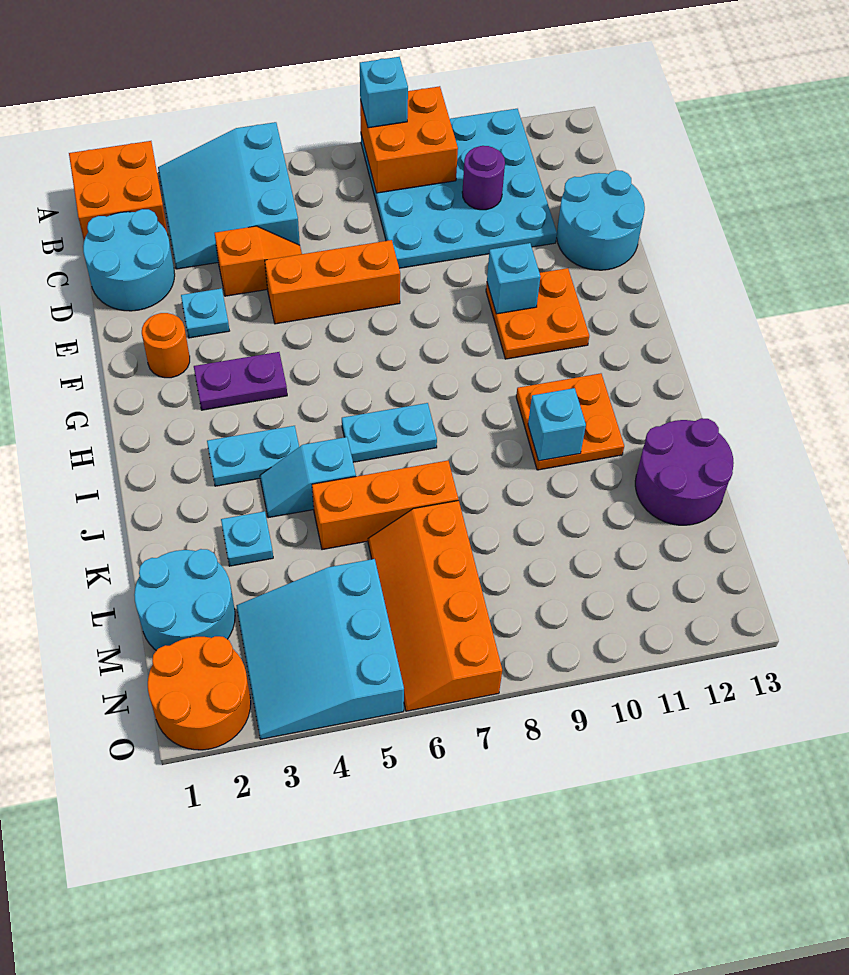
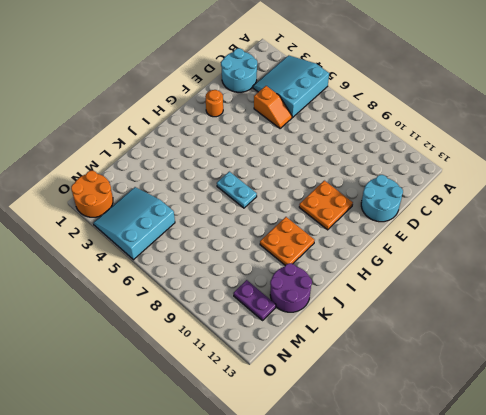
purple 1x2 plate [233,280,276,320] -> purple 1x2 plate moved to [194,352,287,410]
none -> orange 2x2 brick [69,141,168,240]
none -> cyan 4x4 plate [361,109,557,268]
none -> cyan 1x1 plate [181,288,229,338]

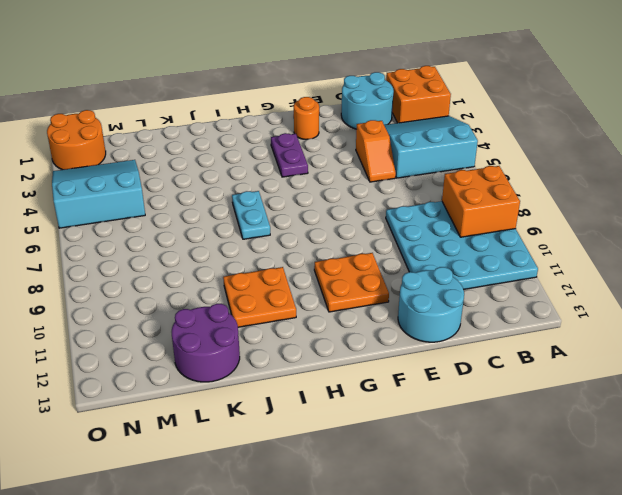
none -> cyan 1x1 plate [181,288,229,338]
none -> orange 1x3 brick [265,240,400,324]
none -> cyan 1x2 plate [207,426,299,486]

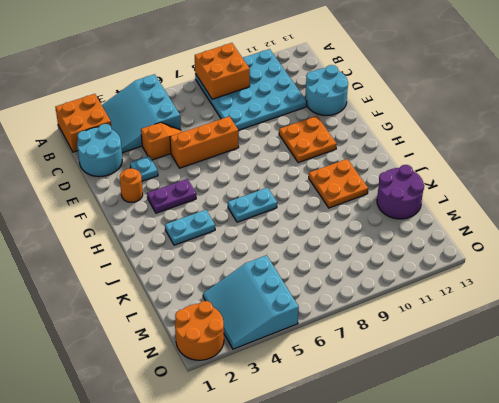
none -> cyan 1x2 slope [260,437,356,518]
none -> cyan 1x1 plate [221,511,273,566]
none -> orange 1x3 brick [312,461,458,550]

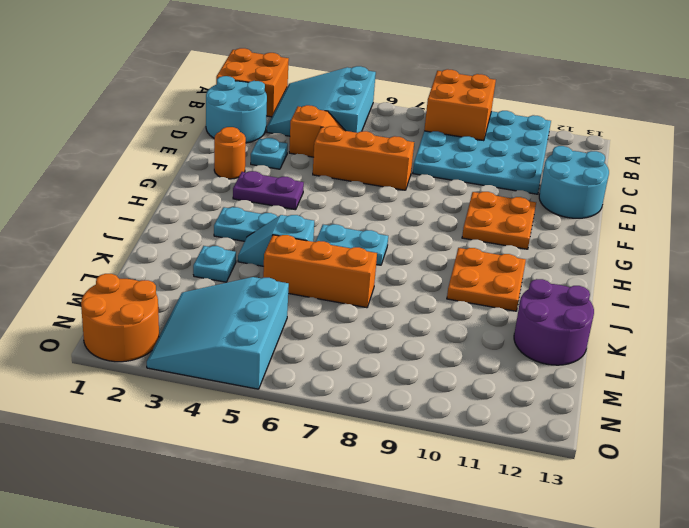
none -> cyan 2x2 round brick [134,549,235,650]
none -> orange 2x4 slope [368,500,502,711]
none -> purple 1x1 round brick [462,146,505,210]

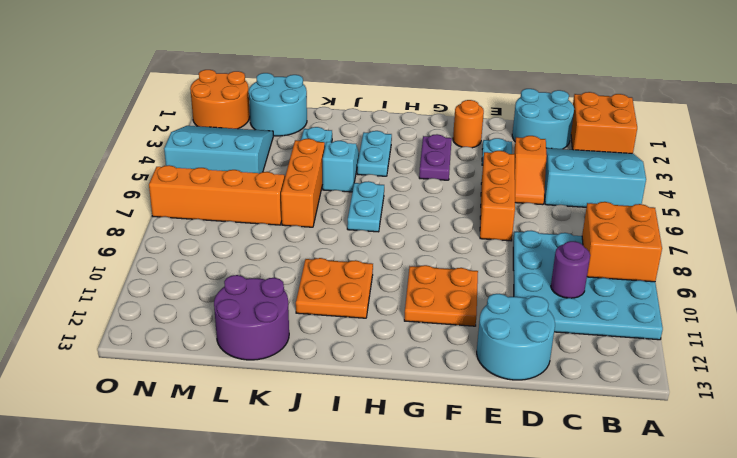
none -> cyan 1x1 brick [487,243,540,314]
none -> cyan 1x1 brick [528,388,586,461]
none -> cyan 1x1 brick [360,57,408,128]

